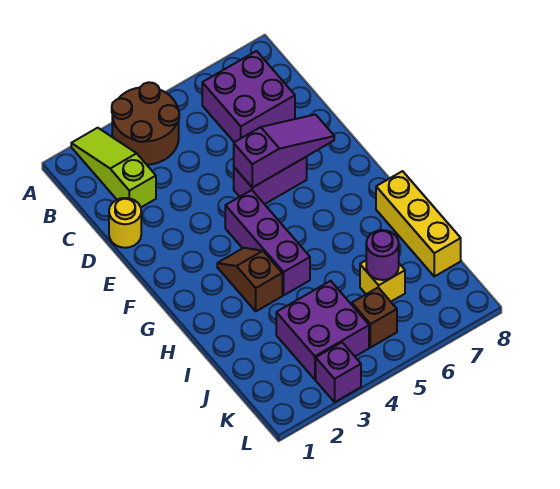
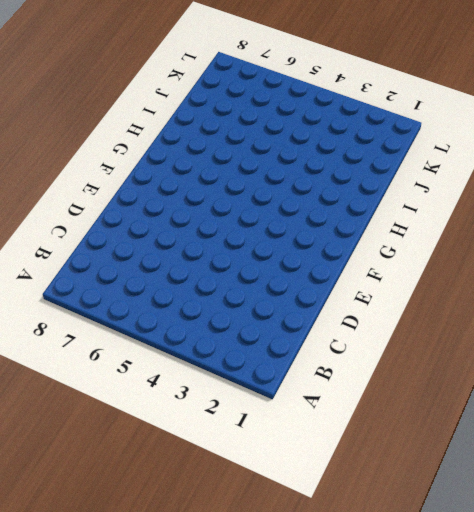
none -> lime 1x3 slope [71,128,156,207]
none -> brown 2x2 round brick [112,82,179,165]
none -> purple 2x2 brick [202,51,295,142]

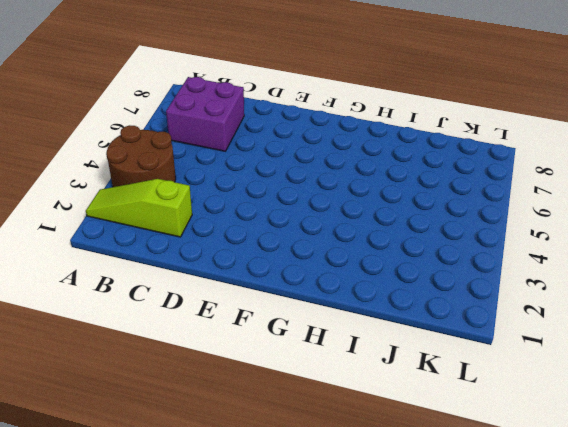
none -> yellow 1x1 round brick [109,198,141,248]
none -> purple 1x2 brick [234,157,307,204]
none -> purple 1x3 brick [225,190,310,295]

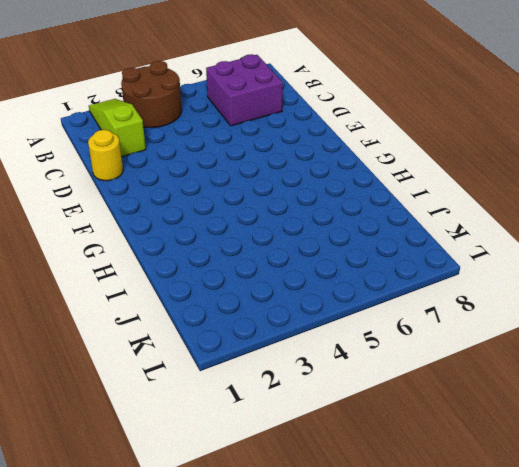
none -> purple 1x2 brick [234,157,307,204]
none -> purple 1x3 brick [225,190,310,295]
none -> brown 1x2 slope [217,248,282,311]

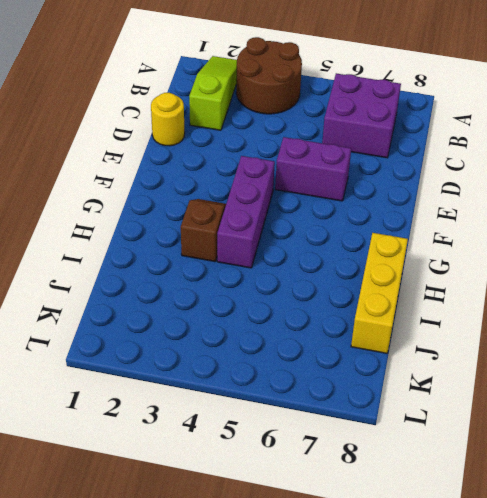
none -> purple 2x2 brick [276,281,369,379]
none -> yellow 1x1 brick [360,261,405,301]
none -> brown 1x1 brick [352,288,397,347]

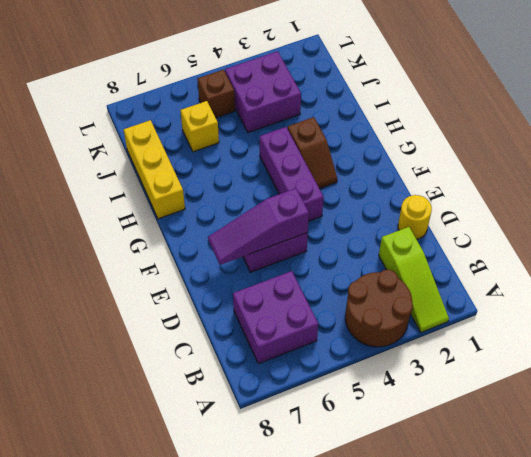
none -> purple 1x1 brick [316,342,361,402]
none -> purple 1x1 round brick [366,230,399,280]

